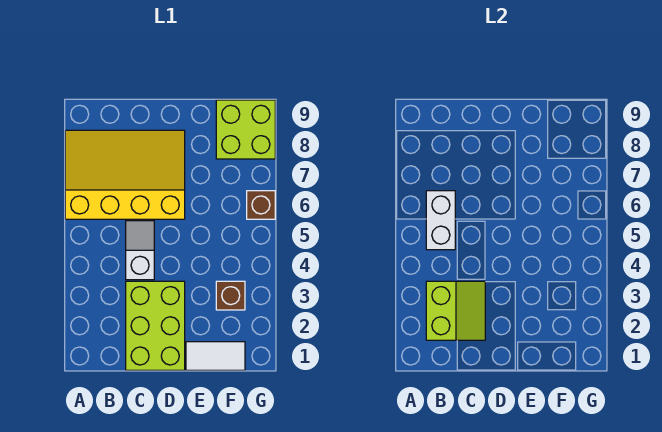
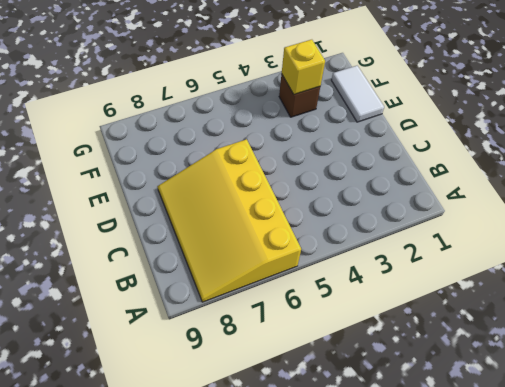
yellow 1x1 brick [282,40,325,94] -> none
none -> lime 2x3 brick [126,281,185,370]
none -> white 1x2 slope [126,221,154,280]

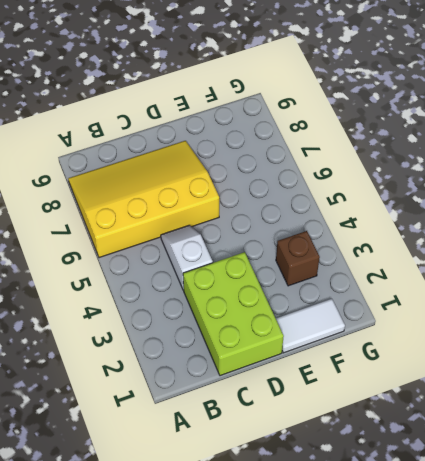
none -> lime 2x2 brick [216,100,275,159]
none -> brown 1x1 brick [247,191,275,219]

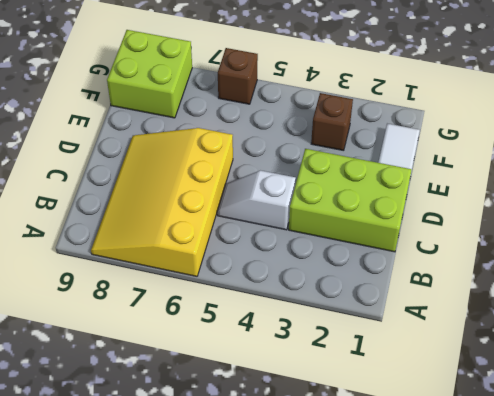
none -> lime 2x2 slope [426,281,485,340]
none -> white 1x2 brick [426,191,455,250]

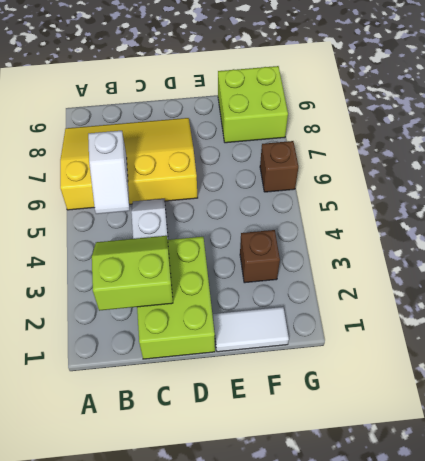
lime 2x2 slope [92,236,173,311] -> lime 2x2 slope turned to [426,281,485,340]
white 1x2 slope [88,131,130,214] -> white 1x2 brick [426,191,455,250]

